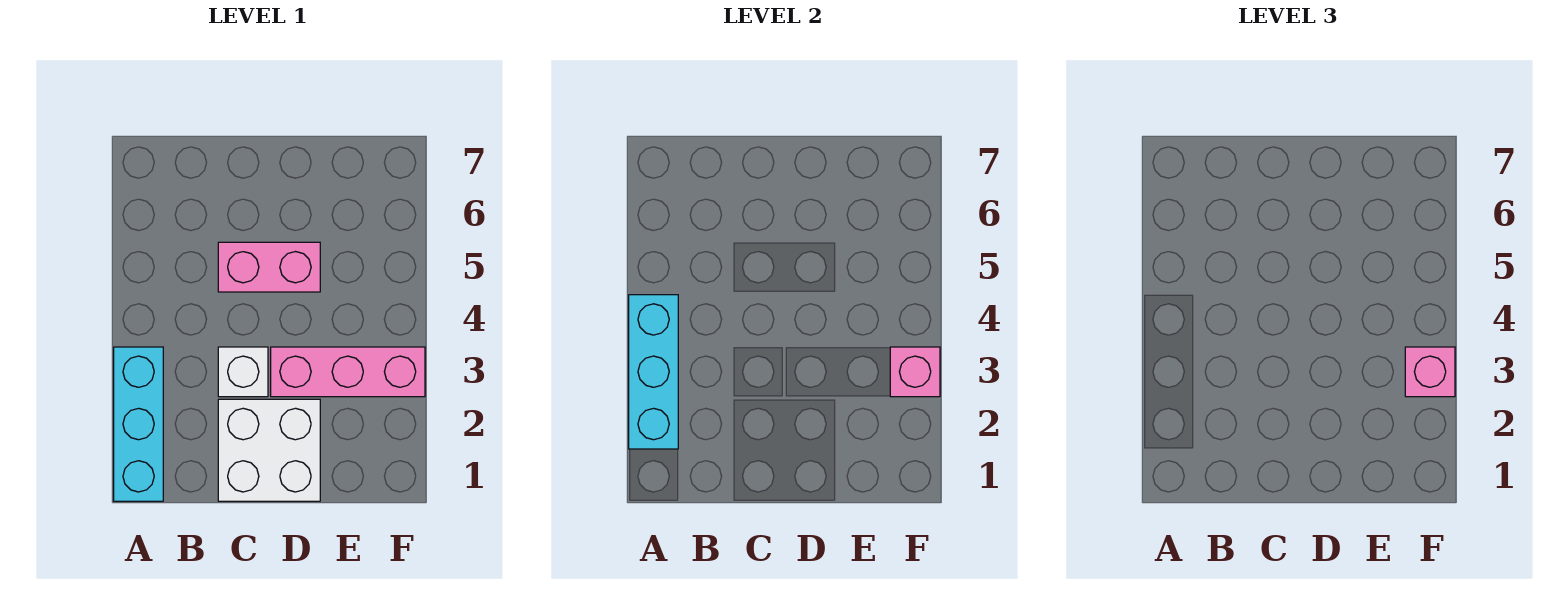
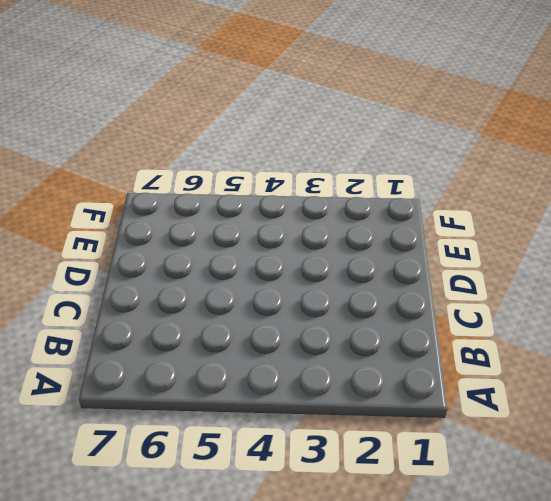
none -> cyan 1x3 brick [114,347,163,501]
none -> white 2x2 brick [218,399,320,501]

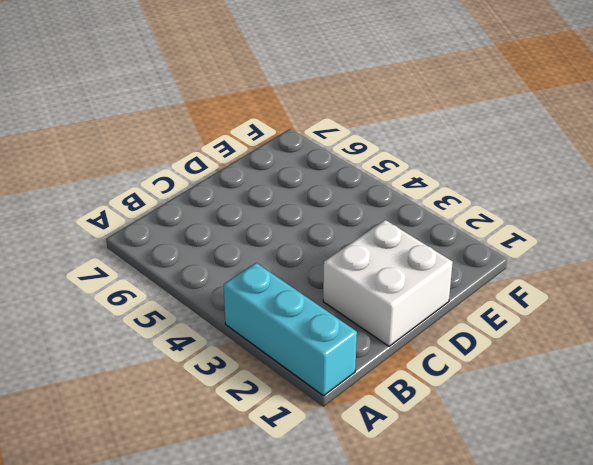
none -> white 1x1 brick [218,347,268,397]
none -> pink 1x2 brick [218,242,320,292]

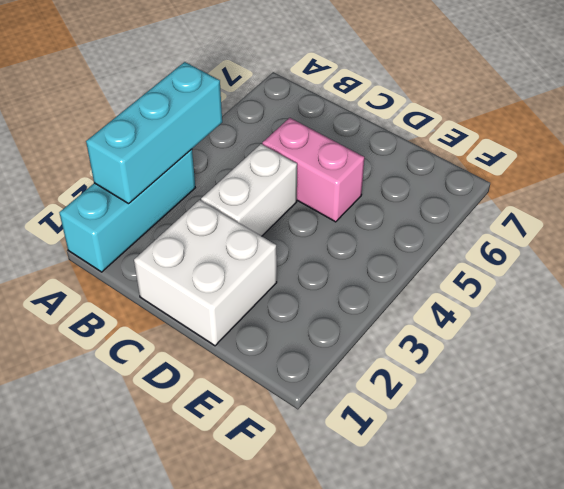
white 1x2 brick [201,144,297,236] -> white 1x1 brick [218,347,268,397]
none -> pink 1x3 brick [271,347,425,397]
none -> pink 1x1 brick [890,347,940,397]

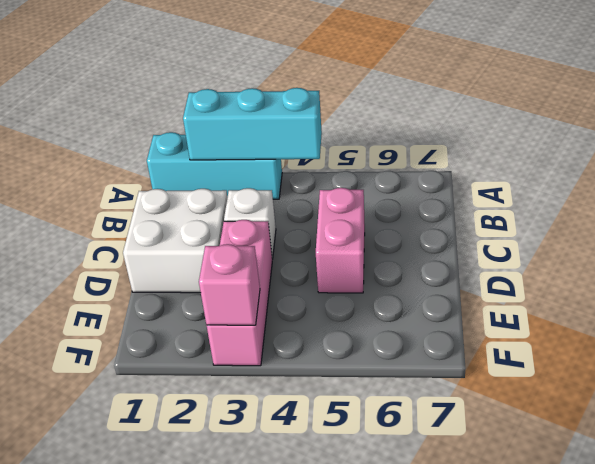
none -> pink 1x1 brick [1405,347,1455,397]

